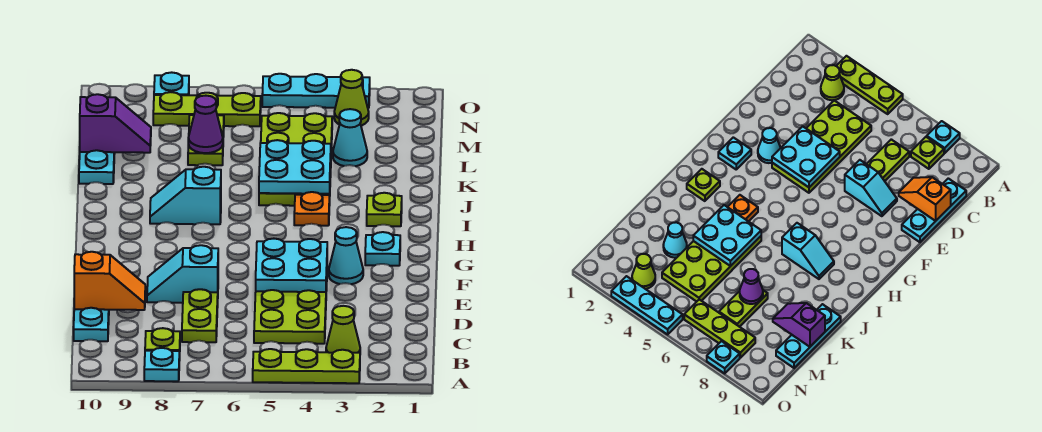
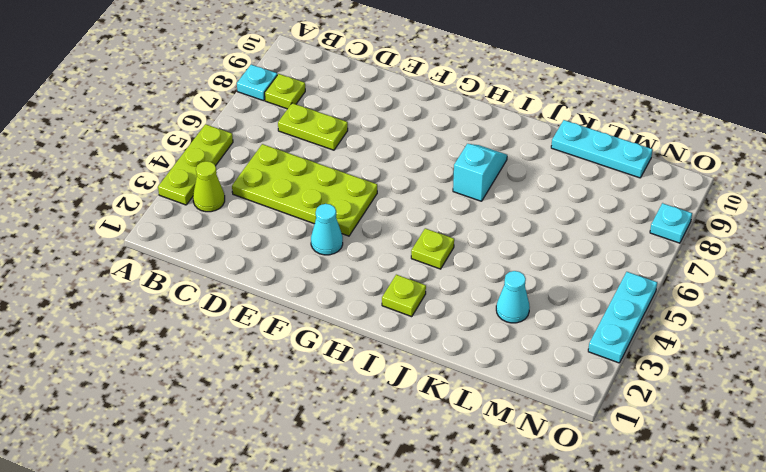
lime 1x1 plate [411,228,454,269] -> orange 1x1 plate [294,192,329,226]
none -> cyan 1x3 plate [74,308,109,341]
none -> cyan 1x2 slope [147,245,218,303]
none -> cyan 1x1 plate [365,232,400,266]

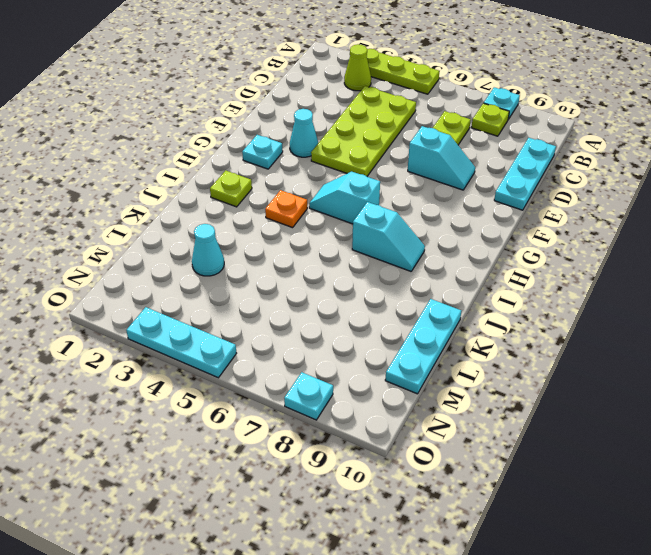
cyan 1x2 slope [309,172,380,224] -> none
none -> lime 2x4 plate [259,113,332,206]
none -> lime 1x2 plate [188,115,224,165]
none -> lime 1x1 cone [334,70,369,126]

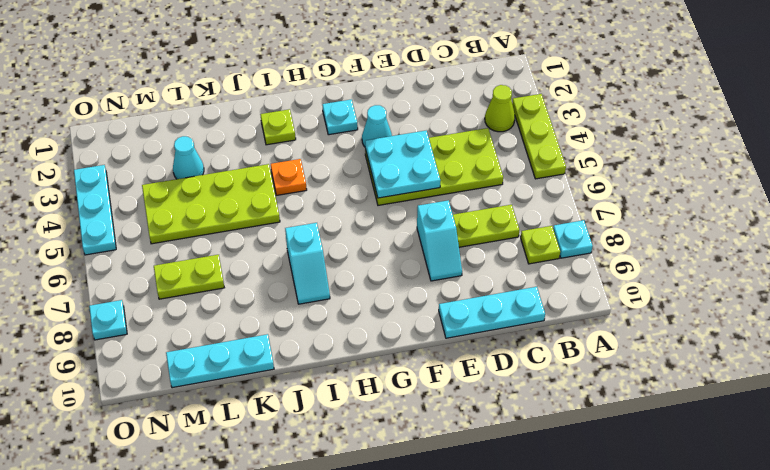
none -> lime 1x1 cone [334,70,369,126]
none -> lime 1x3 plate [153,92,261,126]
none -> orange 1x2 slope [74,252,145,310]

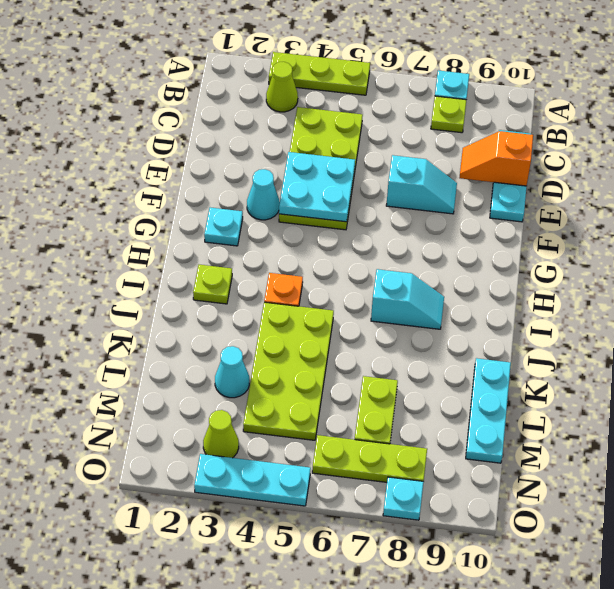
none -> lime 1x2 plate [182,289,218,342]
none -> cyan 2x2 plate [259,140,331,194]
none -> purple 1x1 cone [188,96,223,153]

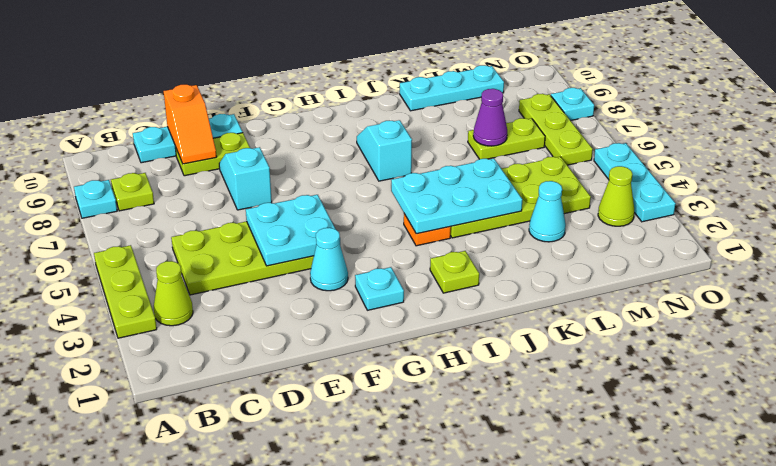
lime 1x2 plate [175,133,250,176] -> lime 1x2 plate moved to [182,289,218,342]
cyan 2x3 plate [391,159,522,234] -> cyan 2x2 plate [259,140,331,194]
none -> purple 1x2 slope [80,94,151,153]

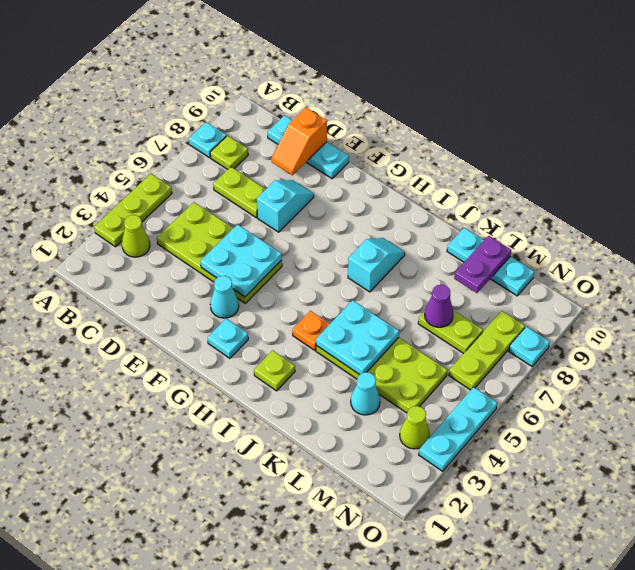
purple 1x2 plate [454,236,511,293] -> purple 1x2 slope [80,94,151,153]

